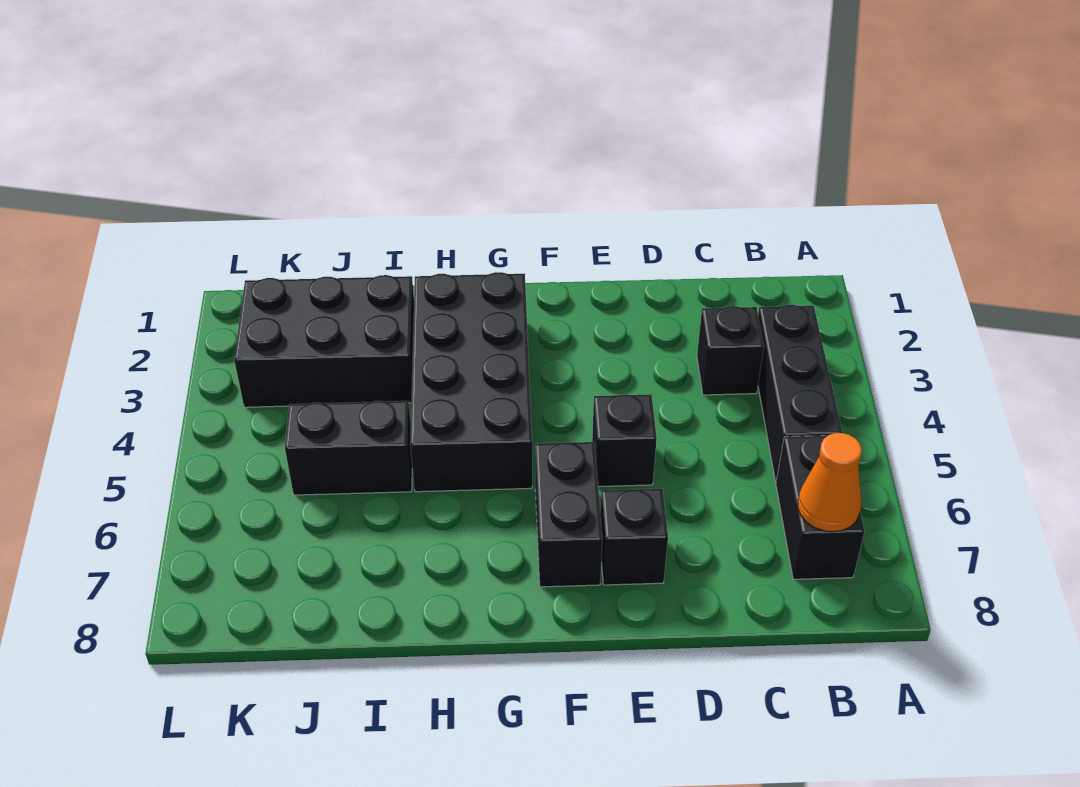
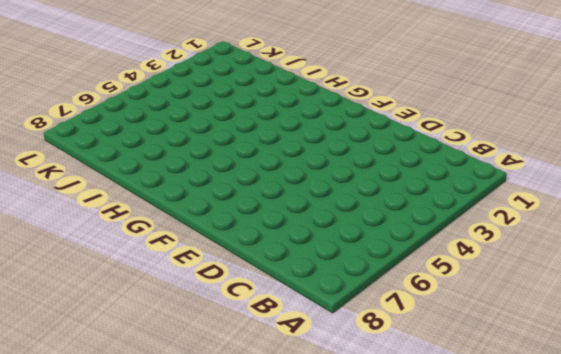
none -> black 1x3 brick [758,305,842,481]
none -> black 1x2 brick [776,436,865,579]

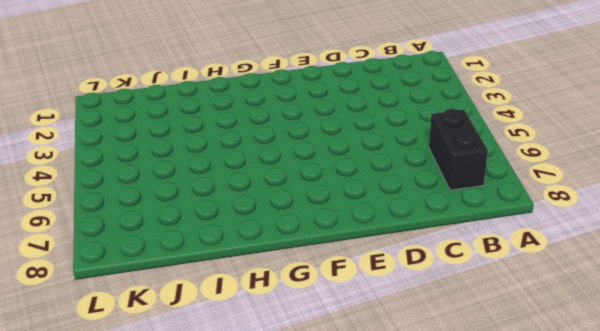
none -> black 1x3 brick [758,305,842,481]
none -> black 1x1 brick [697,306,764,395]

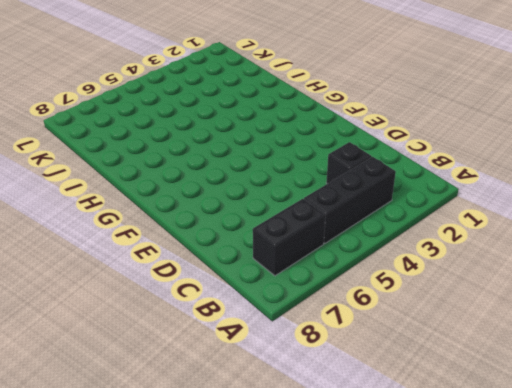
none -> black 1x1 brick [592,394,657,487]
none -> black 1x1 brick [600,489,668,585]

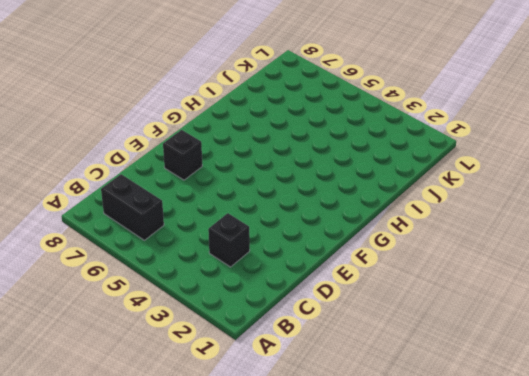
none -> black 1x3 brick [758,305,842,481]
none -> black 1x1 brick [592,394,657,487]

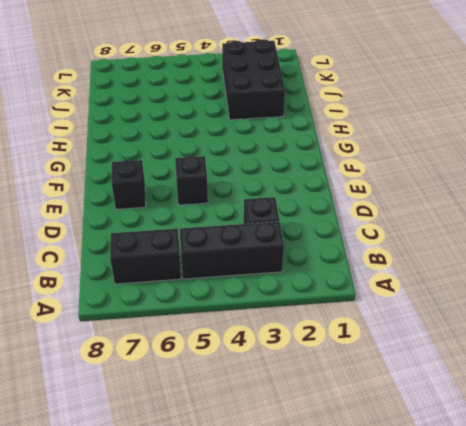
none -> black 1x2 brick [535,442,602,587]
none -> black 2x4 brick [410,272,532,492]

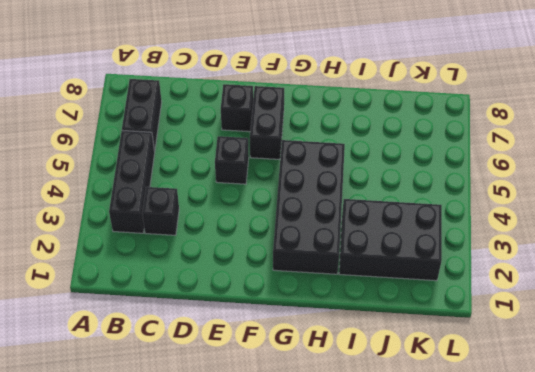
none -> black 1x2 brick [285,401,412,495]
none -> orange 1x1 cone [798,433,862,532]

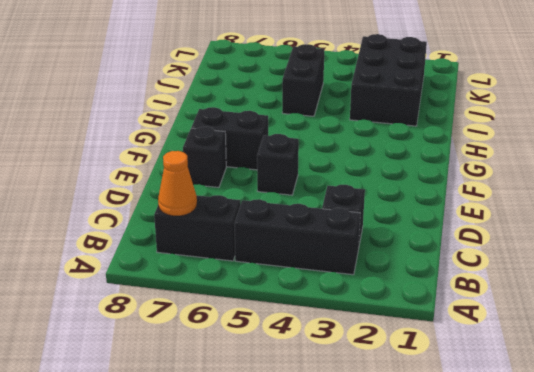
none -> black 2x4 brick [410,272,532,492]

